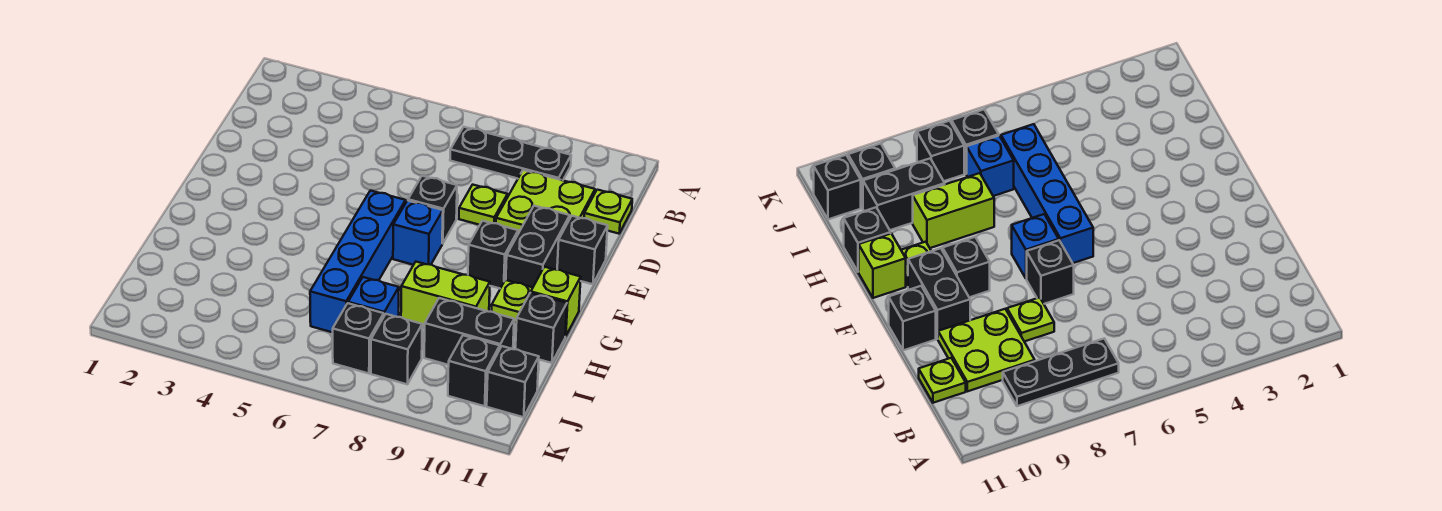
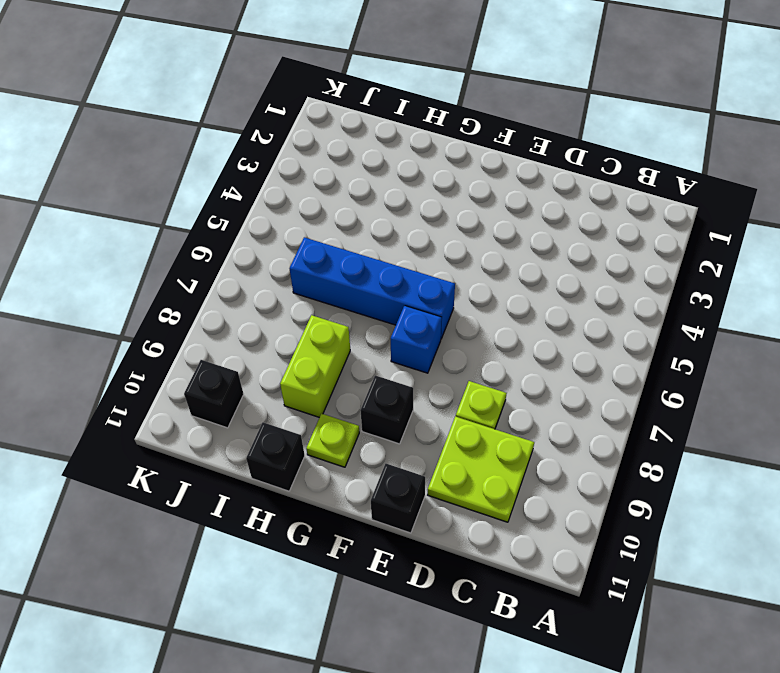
none -> black 1x3 plate [450,127,571,180]
none -> lime 1x1 plate [584,190,632,234]
none -> black 1x1 brick [408,176,457,244]

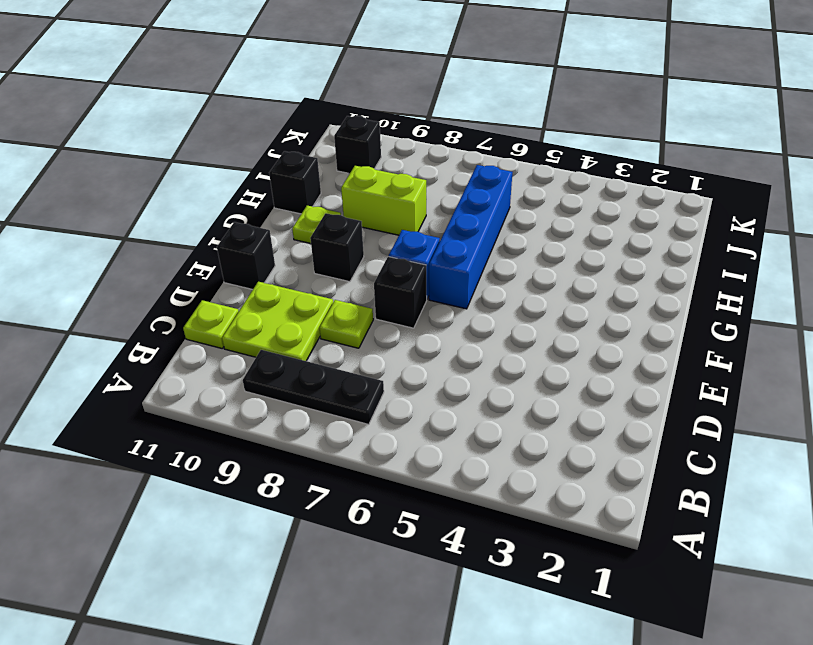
none -> black 1x2 brick [506,206,570,287]
none -> lime 1x1 brick [531,267,581,336]
none -> blue 1x1 brick [348,277,399,317]

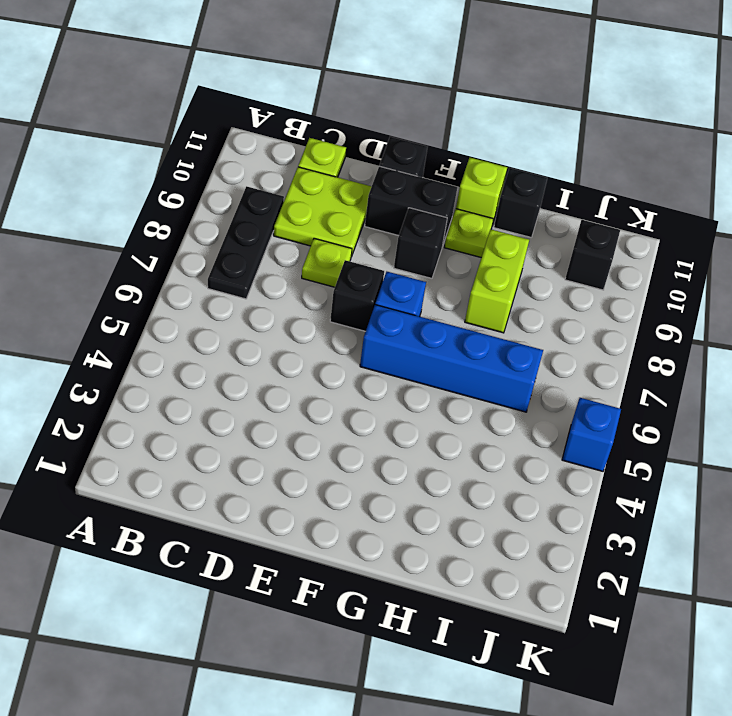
blue 1x1 brick [562,398,621,471] -> blue 1x1 brick moved to [348,277,399,317]
none -> black 1x2 brick [424,298,514,365]
none -> black 1x1 brick [333,303,384,374]
none -> black 1x1 brick [371,314,422,384]

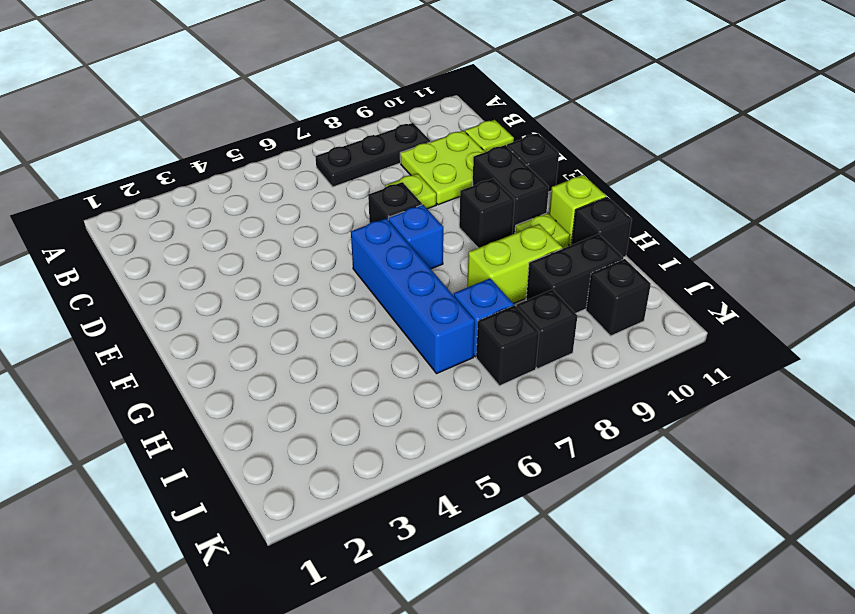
none -> black 1x1 brick [487,346,539,417]

